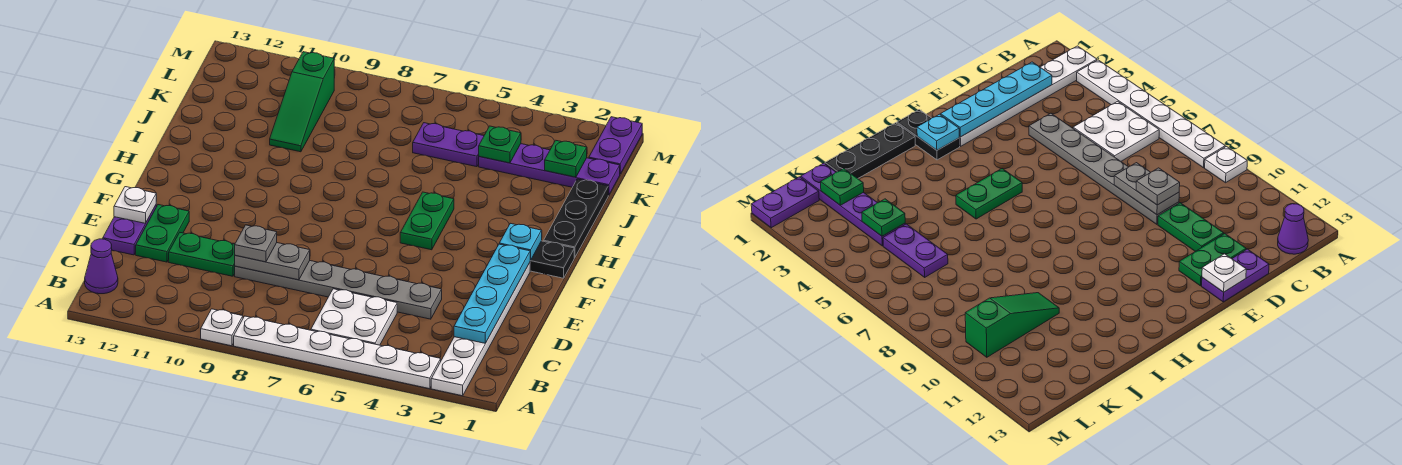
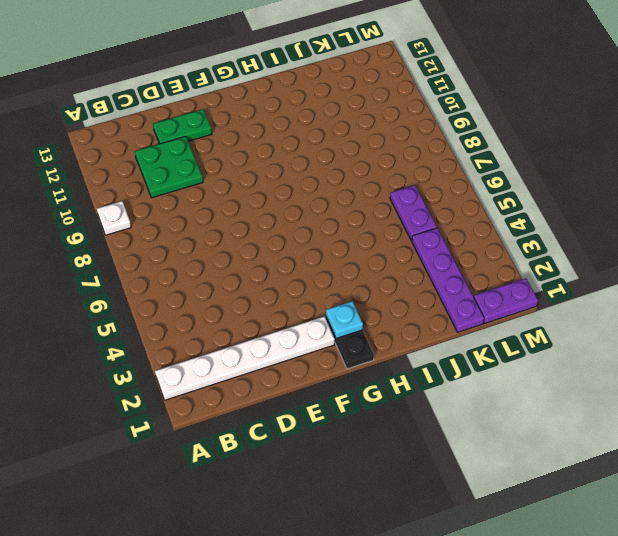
green 2x2 plate [135,136,203,198] -> green 1x2 plate [169,233,235,276]
none -> white 1x6 plate [234,316,441,389]
none -> white 2x2 plate [311,289,397,345]
none -> purple 1x1 cone [85,239,118,294]

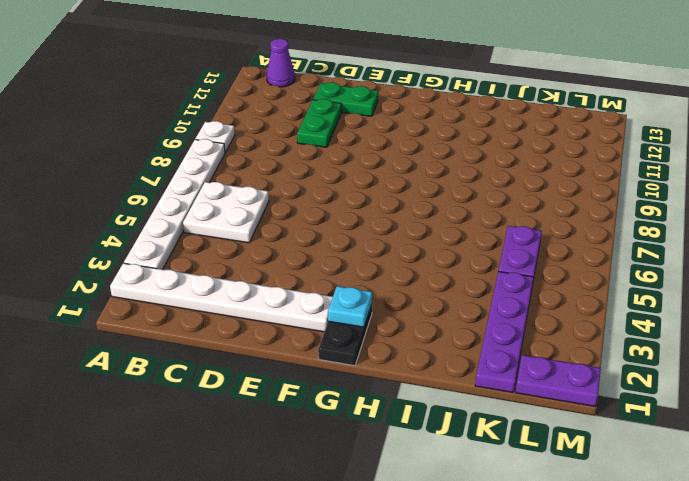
none -> grey 1x6 plate [235,261,442,319]
none -> purple 1x2 plate [103,205,156,255]
none -> green 1x2 plate [400,192,454,250]

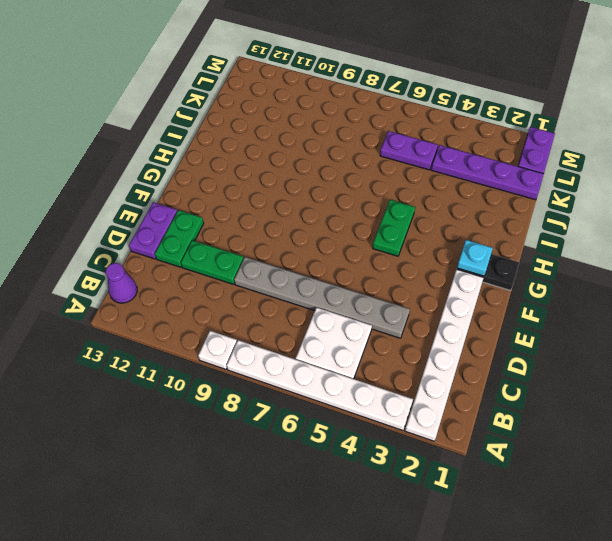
none -> black 1x3 plate [544,179,608,257]
none -> green 1x3 slope [270,52,334,152]
none -> cyan 1x4 plate [454,244,531,343]

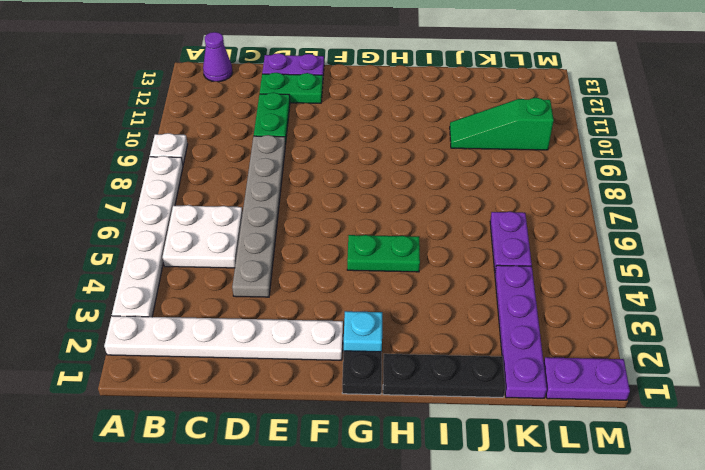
none -> cyan 1x4 plate [454,244,531,343]
none -> grey 1x2 plate [235,243,310,280]
none -> white 1x1 plate [114,187,156,223]

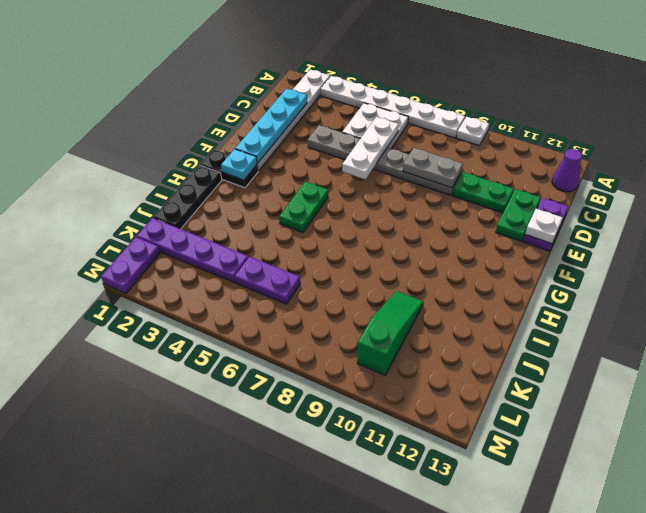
white 1x3 plate [342,117,399,179] -> none
none -> green 1x1 plate [545,140,587,177]
none -> green 1x1 plate [479,126,521,163]
none -> grey 1x1 plate [235,225,277,262]

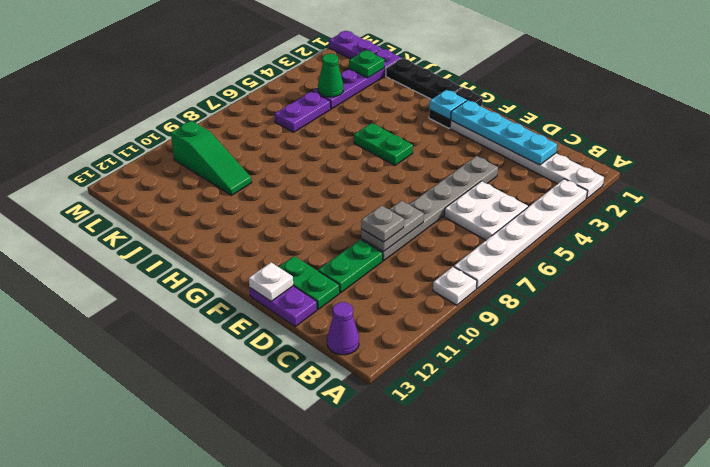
green 1x1 cone [318,54,343,97] -> green 1x1 plate [479,126,521,163]

